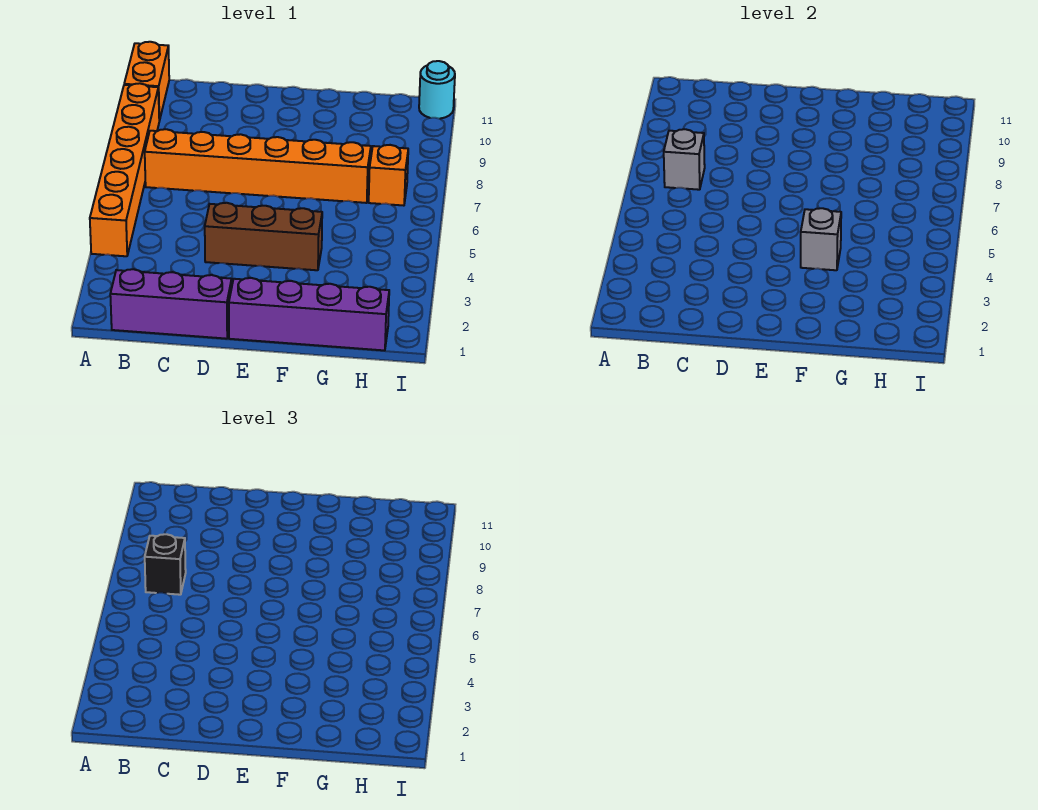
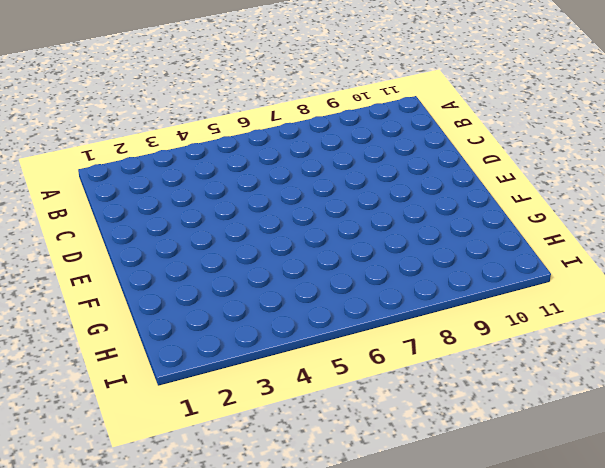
none -> orange 1x6 brick [90,83,159,256]
none -> orange 1x2 brick [124,42,169,120]

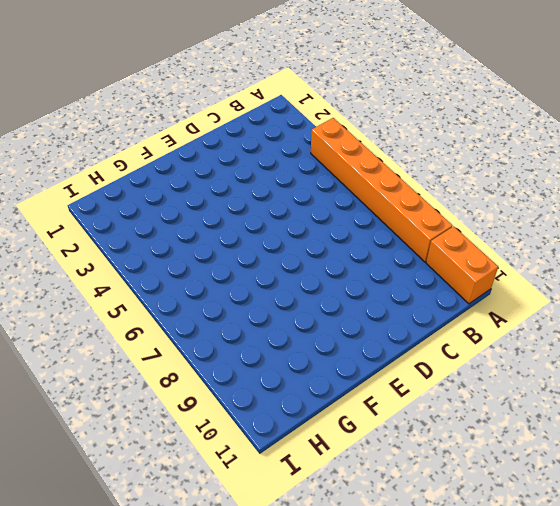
none -> purple 1x3 brick [110,269,232,339]
none -> orange 1x6 brick [145,129,371,203]

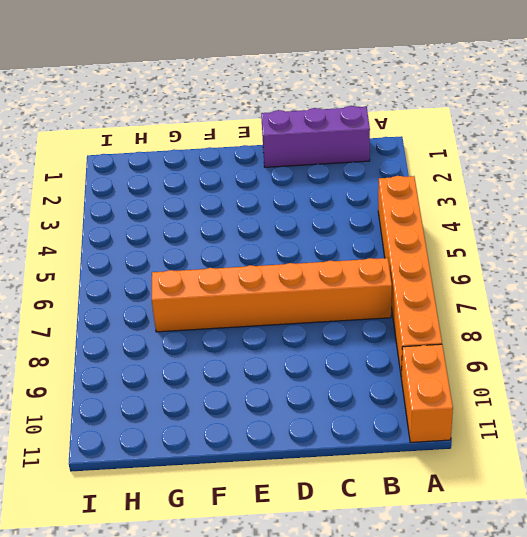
none -> brown 1x3 brick [205,203,322,270]
none -> purple 1x4 brick [229,278,389,350]

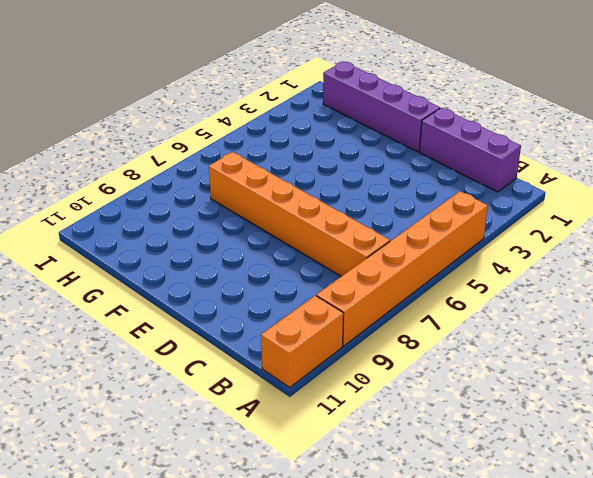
none -> brown 1x3 brick [205,203,322,270]
none -> orange 1x1 brick [369,145,408,206]

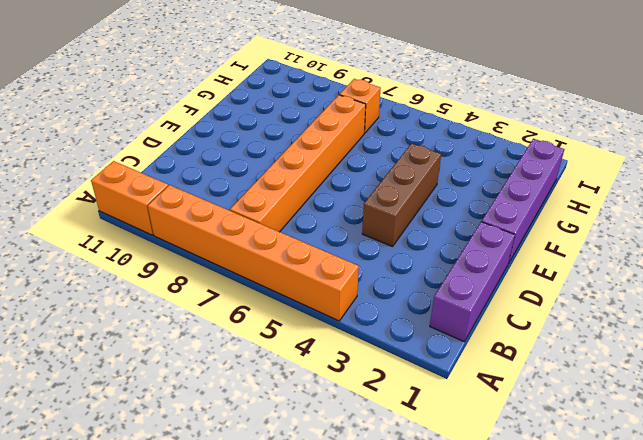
none -> cyan 1x1 round brick [419,61,455,119]
none -> grey 1x1 brick [664,129,705,190]

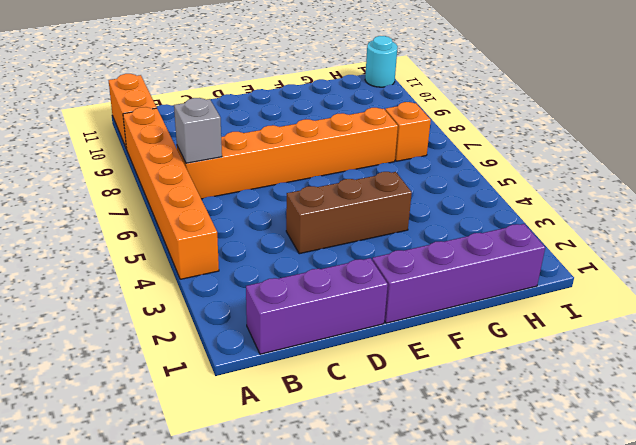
none -> grey 1x1 brick [801,208,841,270]
none -> black 1x1 brick [145,534,186,595]

